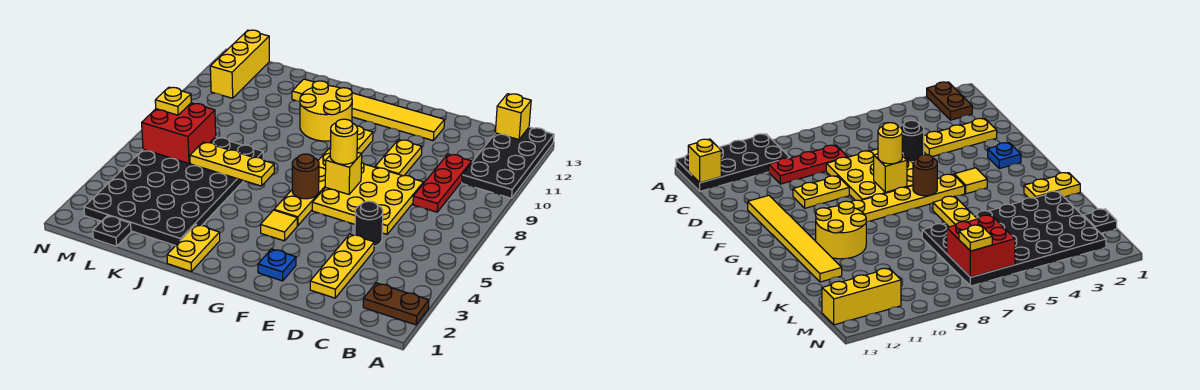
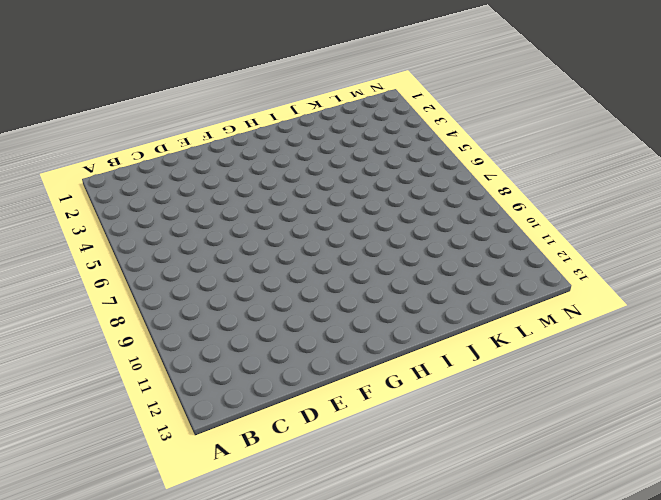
none -> brown 1x2 plate [363,283,429,325]
none -> black 2x4 plate [462,127,554,198]
none -> red 1x3 plate [413,154,472,212]

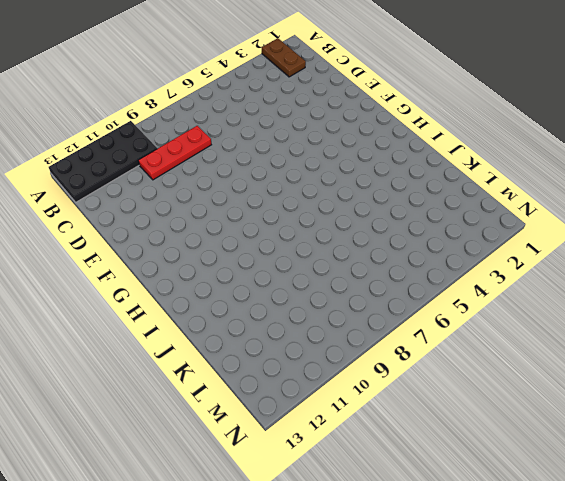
none -> yellow 1x3 plate [310,234,374,298]
none -> black 1x1 round brick [355,201,383,246]
none -> yellow 3x3 plate [312,162,423,234]

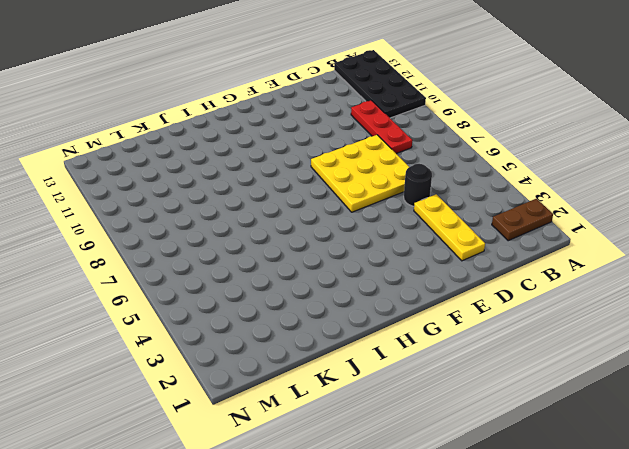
none -> yellow 1x2 plate [375,139,422,176]
none -> yellow 1x6 tile [292,79,444,140]
none -> blue 1x1 plate [258,249,296,281]

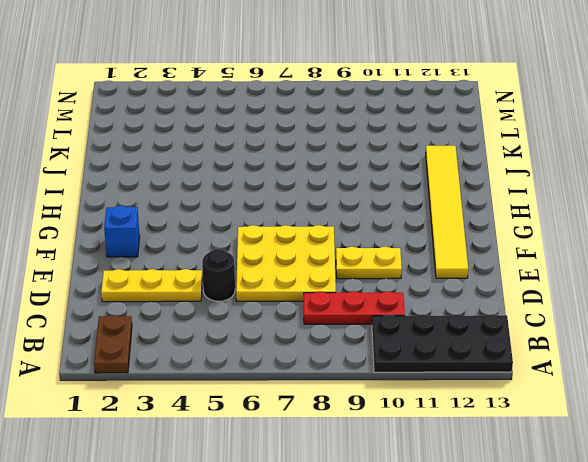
blue 1x1 brick [104,206,140,257] -> blue 1x1 plate [258,249,296,281]
none -> yellow 1x1 tile [260,210,297,241]
none -> yellow 1x6 plate [274,126,373,226]
none -> yellow 2x2 round brick [300,81,352,141]

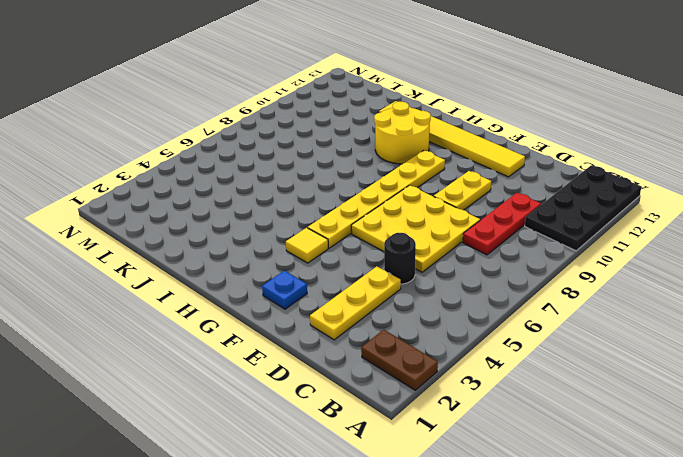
none -> yellow 1x2 plate [167,225,220,271]
none -> black 4x6 plate [84,137,263,246]
none -> black 1x1 plate [93,216,131,246]

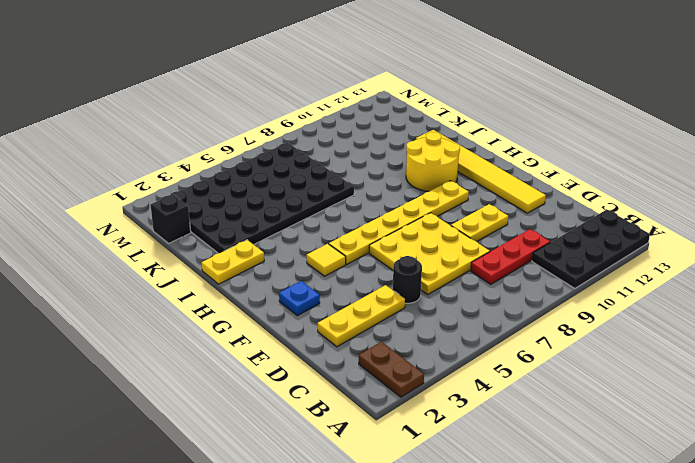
black 1x1 brick [151,194,191,243] -> black 1x1 plate [93,216,131,246]
none -> yellow 1x3 brick [210,30,269,98]
none -> yellow 1x1 brick [495,94,531,140]
none -> yellow 1x1 brick [325,152,362,194]

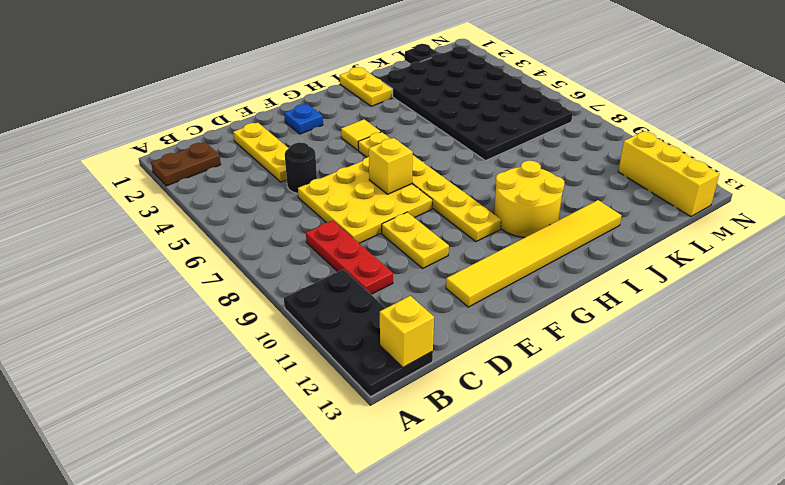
none -> brown 1x1 round brick [292,154,319,199]
none -> yellow 1x3 plate [190,142,274,186]
none -> red 2x2 brick [142,103,216,163]

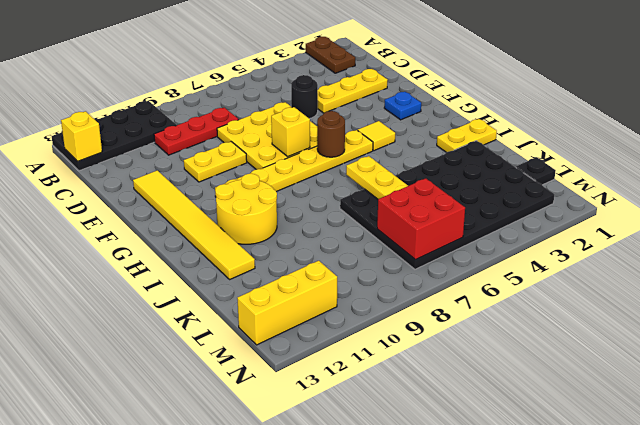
none -> yellow 1x1 round brick [330,119,358,164]
none -> yellow 1x1 plate [155,87,191,115]

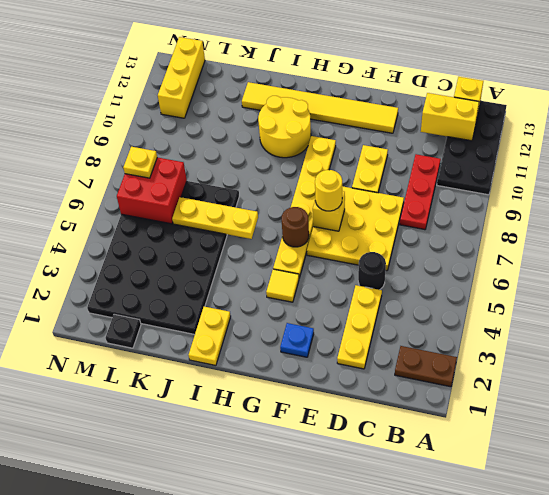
yellow 1x2 brick [421,93,479,141] -> none

